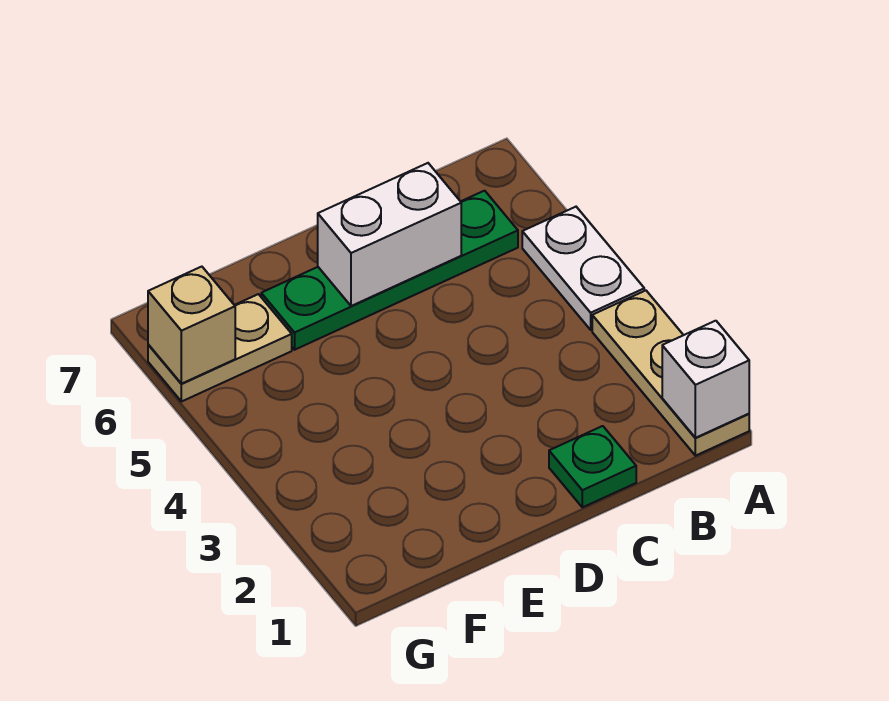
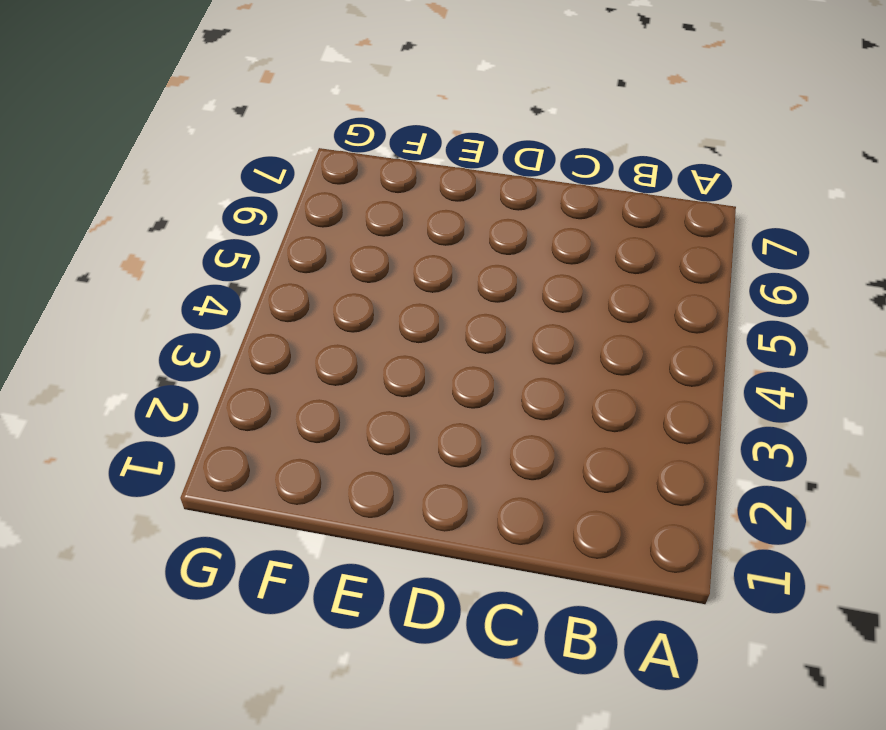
none -> tan 1x3 plate [592,291,749,456]
none -> white 1x2 plate [522,207,644,330]

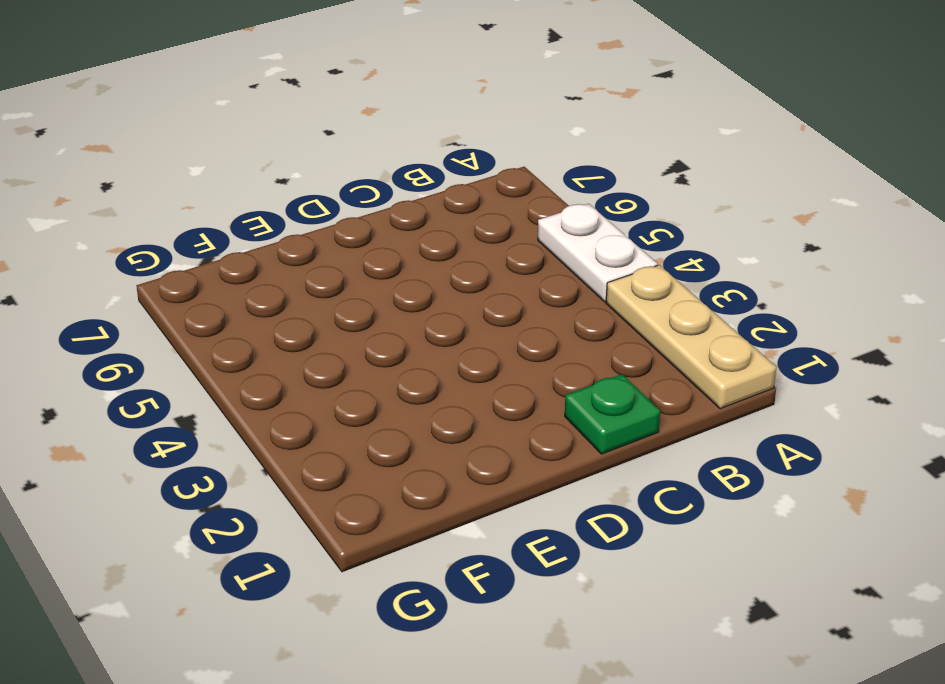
none -> green 1x4 plate [261,191,518,350]
none -> tan 1x2 plate [148,294,292,402]

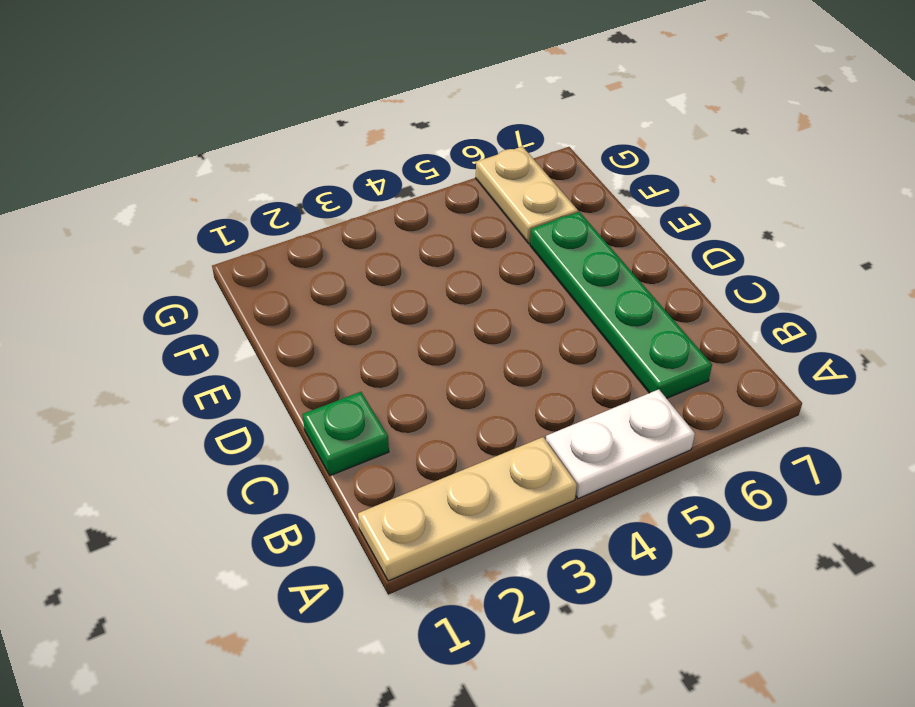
none -> white 1x1 brick [662,321,749,438]
none -> white 1x2 brick [318,163,461,306]

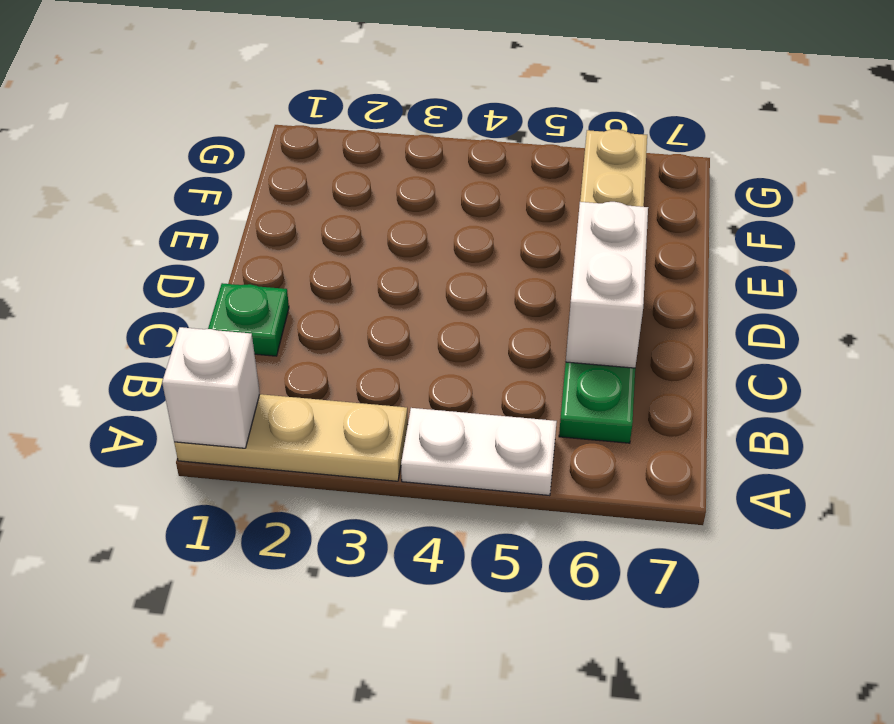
none -> tan 1x1 brick [148,267,235,384]

